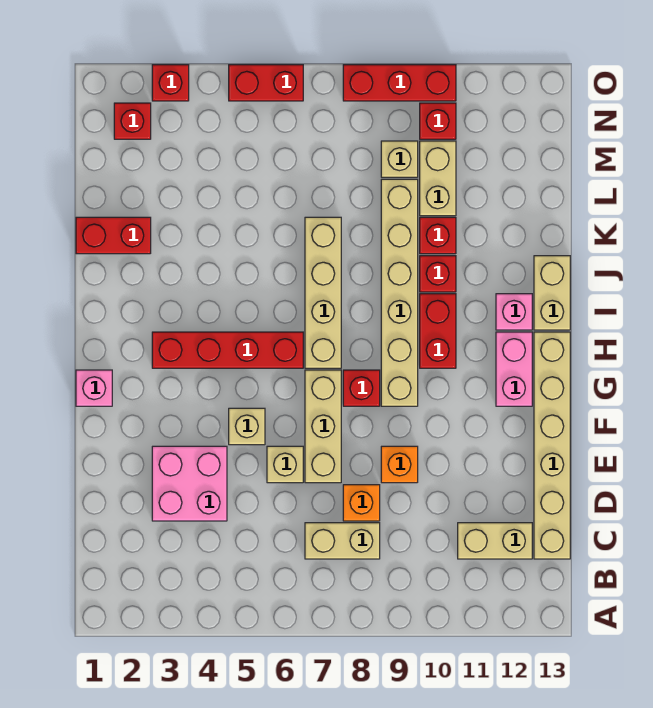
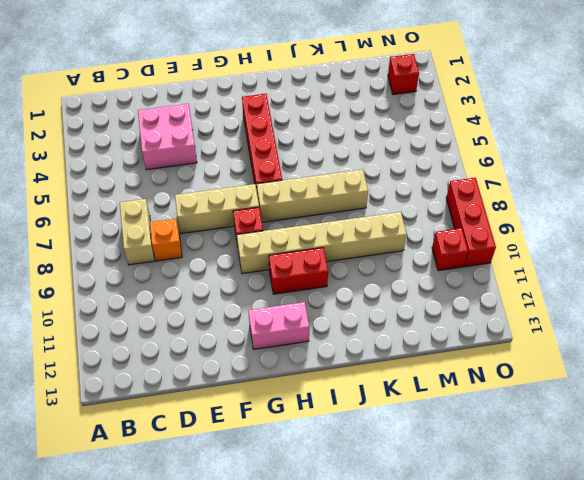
none -> tan 1x2 brick [458,523,532,559]
none -> tan 1x6 brick [534,332,570,559]
none -> tan 1x1 brick [267,446,303,483]

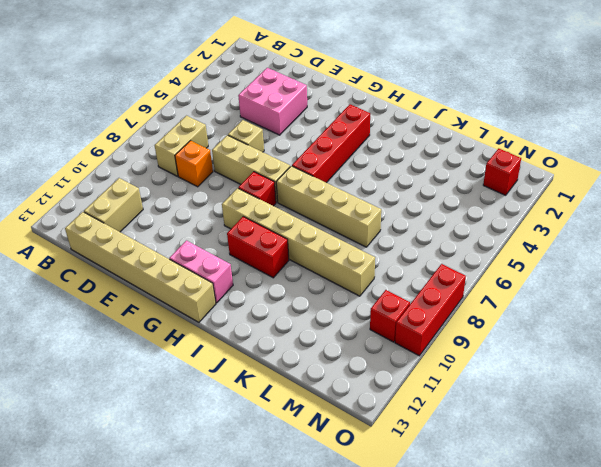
none -> orange 1x1 brick [381,446,418,483]
none -> tan 1x1 brick [229,408,265,445]
none -> pink 1x1 brick [76,370,112,406]

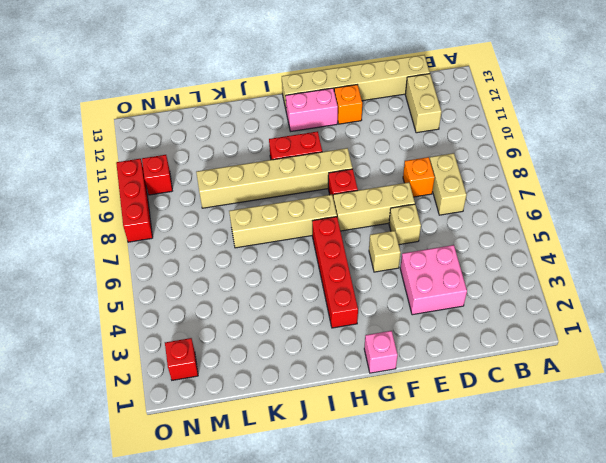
orange 1x1 brick [334,85,362,124] -> orange 1x1 brick moved to [381,446,418,483]
none -> pink 1x1 brick [496,294,532,330]
none -> tan 1x2 brick [534,256,570,330]
none -> red 1x1 brick [420,256,456,292]

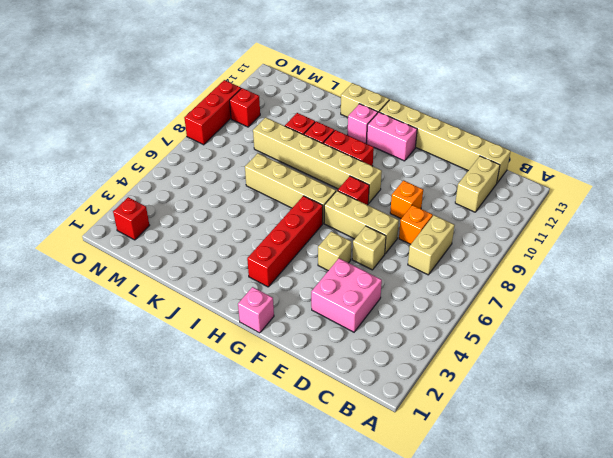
none -> red 1x2 brick [76,217,151,254]
none -> tan 1x2 brick [420,141,456,216]
none -> tan 1x1 brick [381,141,418,177]

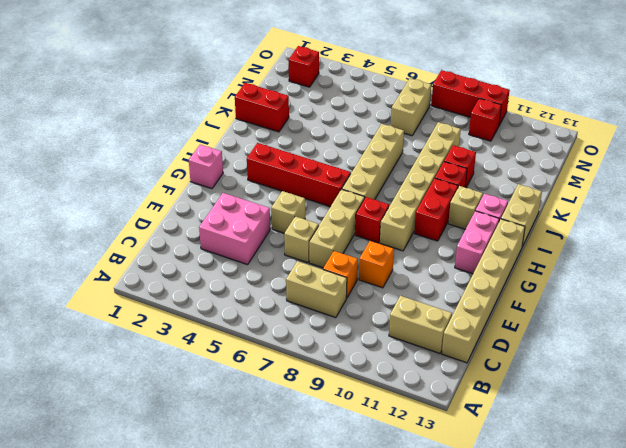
tan 1x1 brick [448,186,483,229] -> tan 1x1 brick moved to [381,141,418,177]
tan 1x2 brick [391,78,431,136] -> tan 1x2 brick moved to [420,141,456,216]
none -> red 1x1 brick [152,65,189,101]
none -> red 1x2 brick [229,65,303,101]

